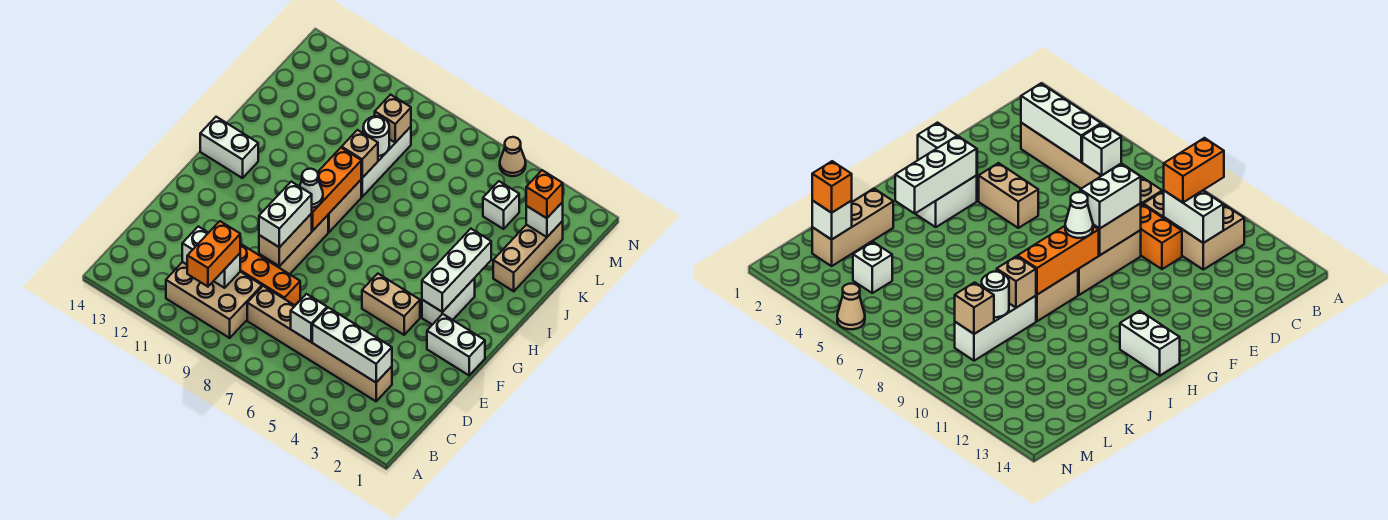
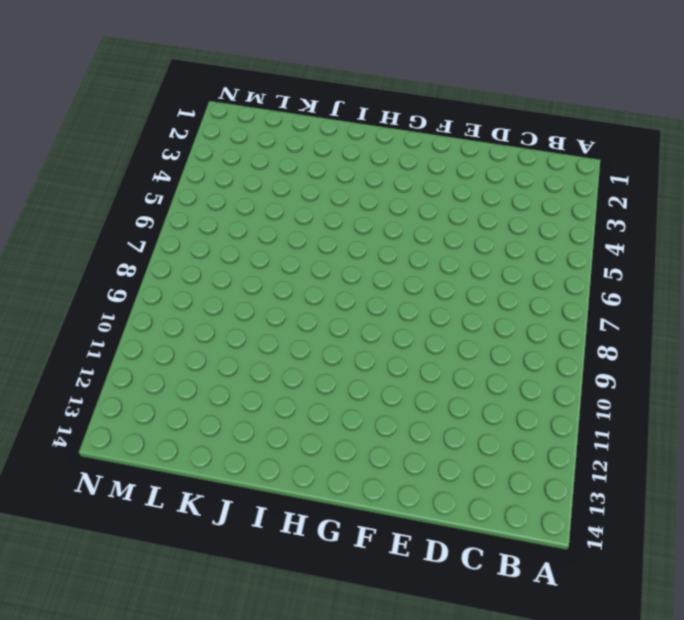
none -> tan 2x3 brick [166,262,262,338]
none -> tan 1x6 brick [247,286,392,401]
none -> orange 1x3 brick [240,244,300,305]

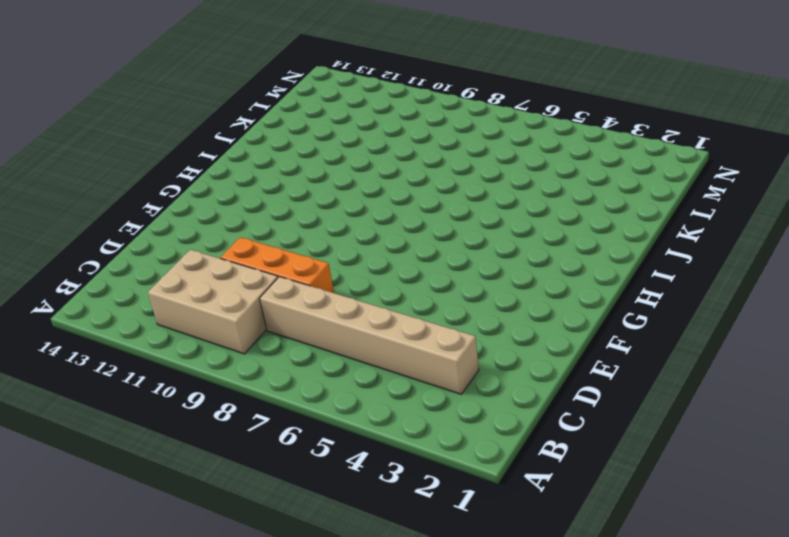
none -> tan 1x3 brick [259,215,328,274]
none -> white 1x2 brick [427,314,485,375]
none -> tan 1x2 brick [362,274,420,335]

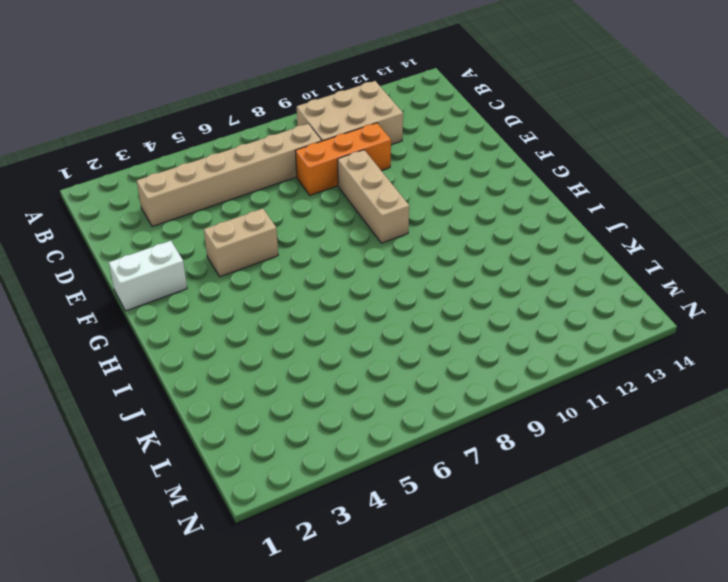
none -> white 1x2 brick [422,278,475,325]
none -> tan 1x2 brick [328,180,361,232]
none -> white 1x2 brick [200,117,258,178]

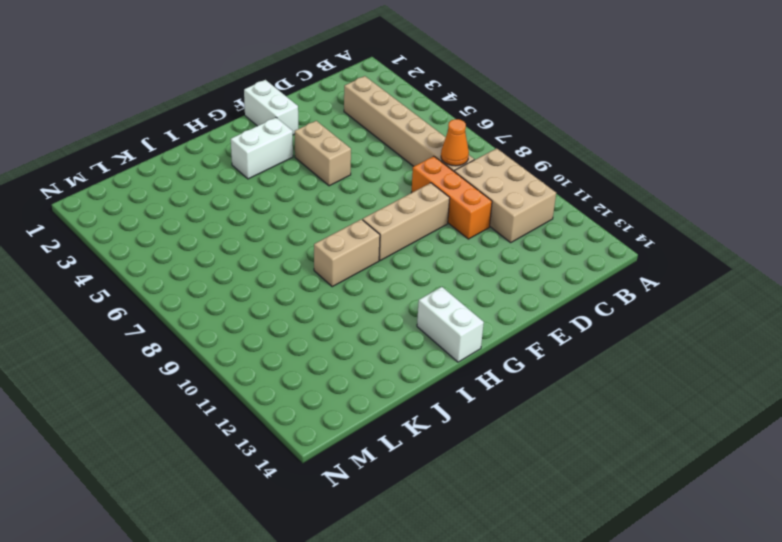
orange 1x1 cone [441,119,469,166] -> none
none -> tan 1x3 brick [493,221,563,291]
none -> white 1x3 brick [361,127,411,197]
none -> white 1x1 brick [483,181,519,229]

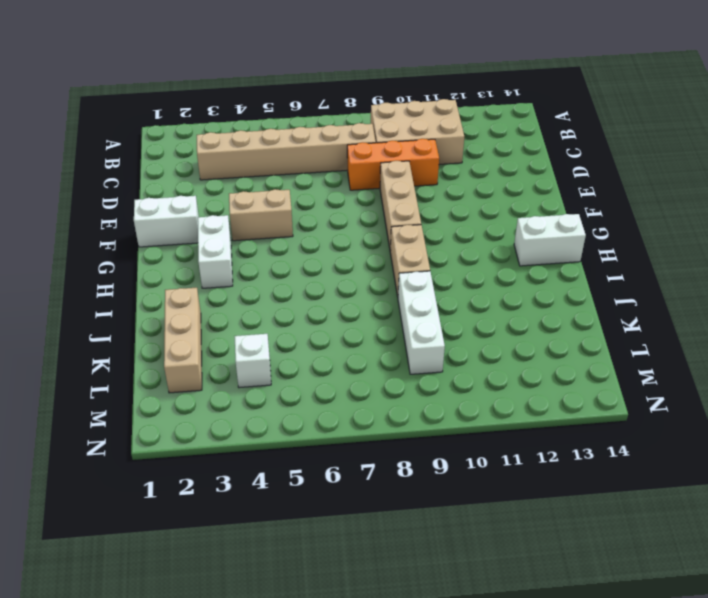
none -> tan 1x1 cone [500,137,526,176]
none -> white 1x3 brick [312,308,392,382]
none -> white 1x1 brick [291,294,327,342]

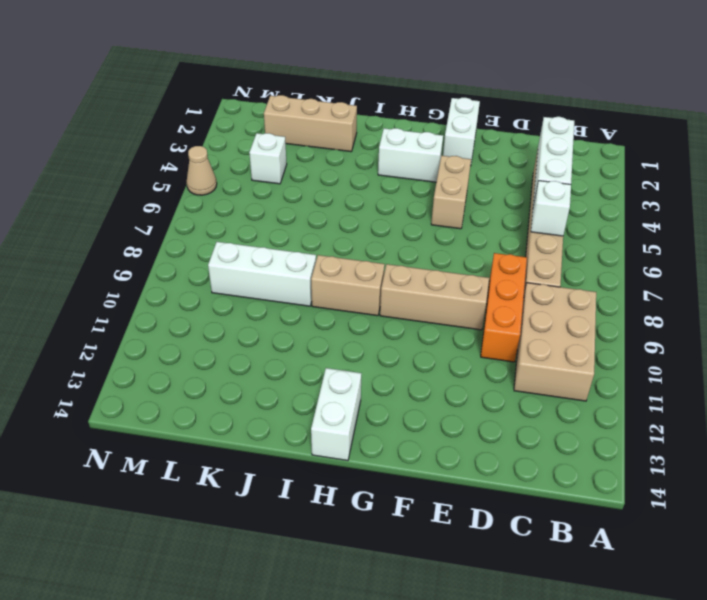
none -> white 1x2 brick [182,226,240,288]
none -> tan 1x2 brick [259,214,312,266]
none -> white 1x3 brick [422,229,491,312]

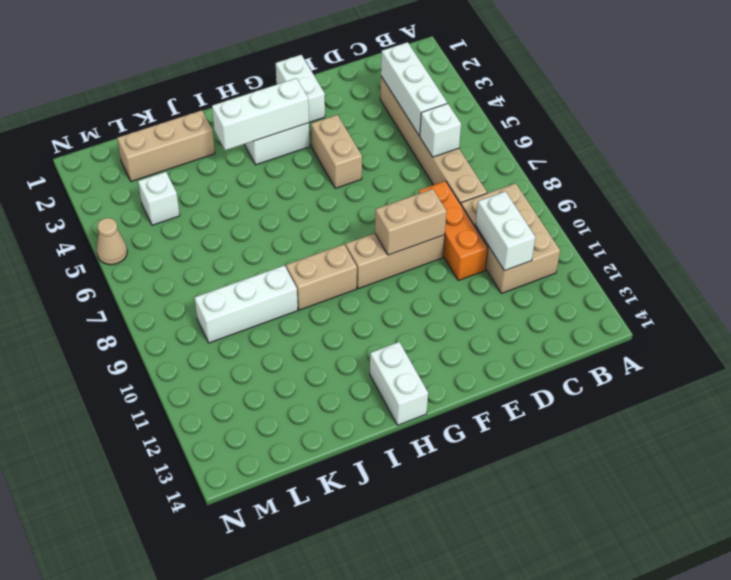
none -> orange 1x3 brick [311,148,361,231]
none -> tan 1x1 brick [342,130,378,178]
none -> white 1x1 round brick [363,116,389,156]

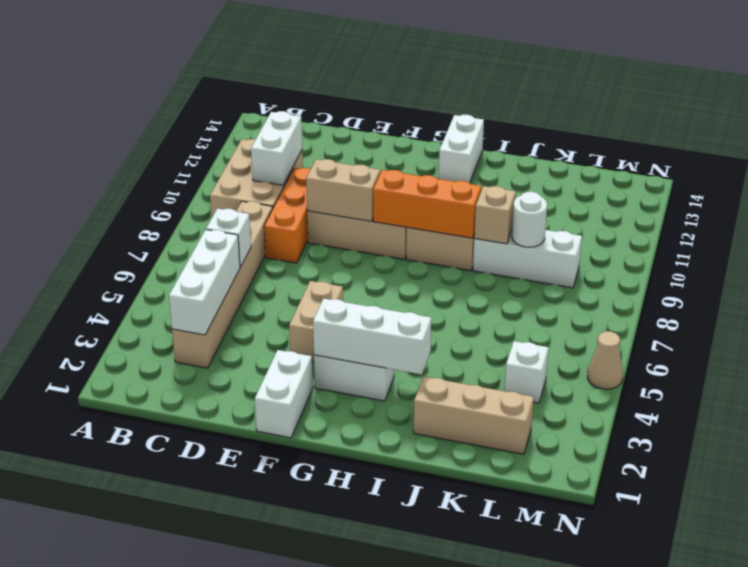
none -> white 1x1 brick [526,202,563,237]
none -> tan 1x1 brick [375,95,411,143]
none -> orange 1x2 brick [187,221,240,287]

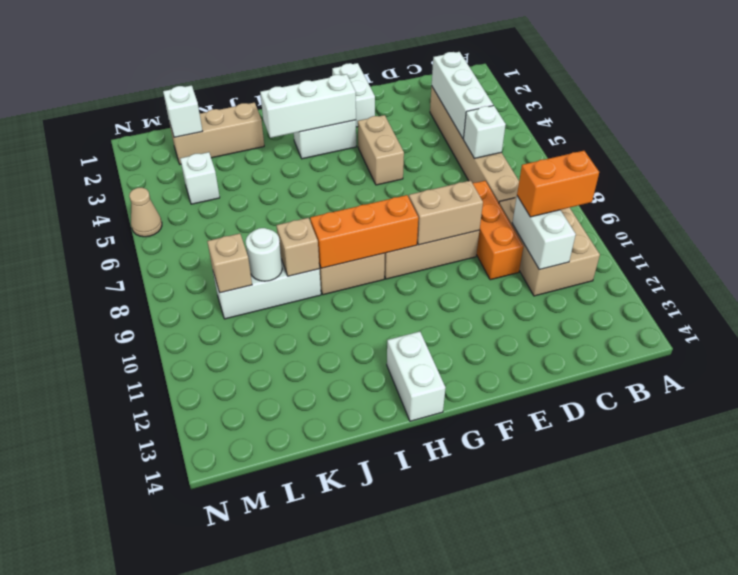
none -> white 1x2 brick [259,182,312,247]
none -> white 1x1 cone [300,169,323,208]
none -> orange 1x1 brick [526,170,563,218]

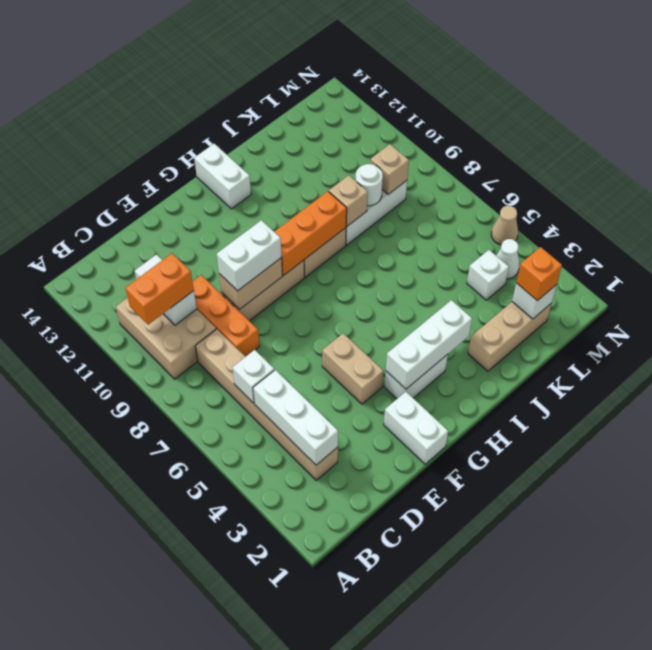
white 1x1 cone [496,239,520,279] -> white 1x1 cone moved to [300,169,323,208]

